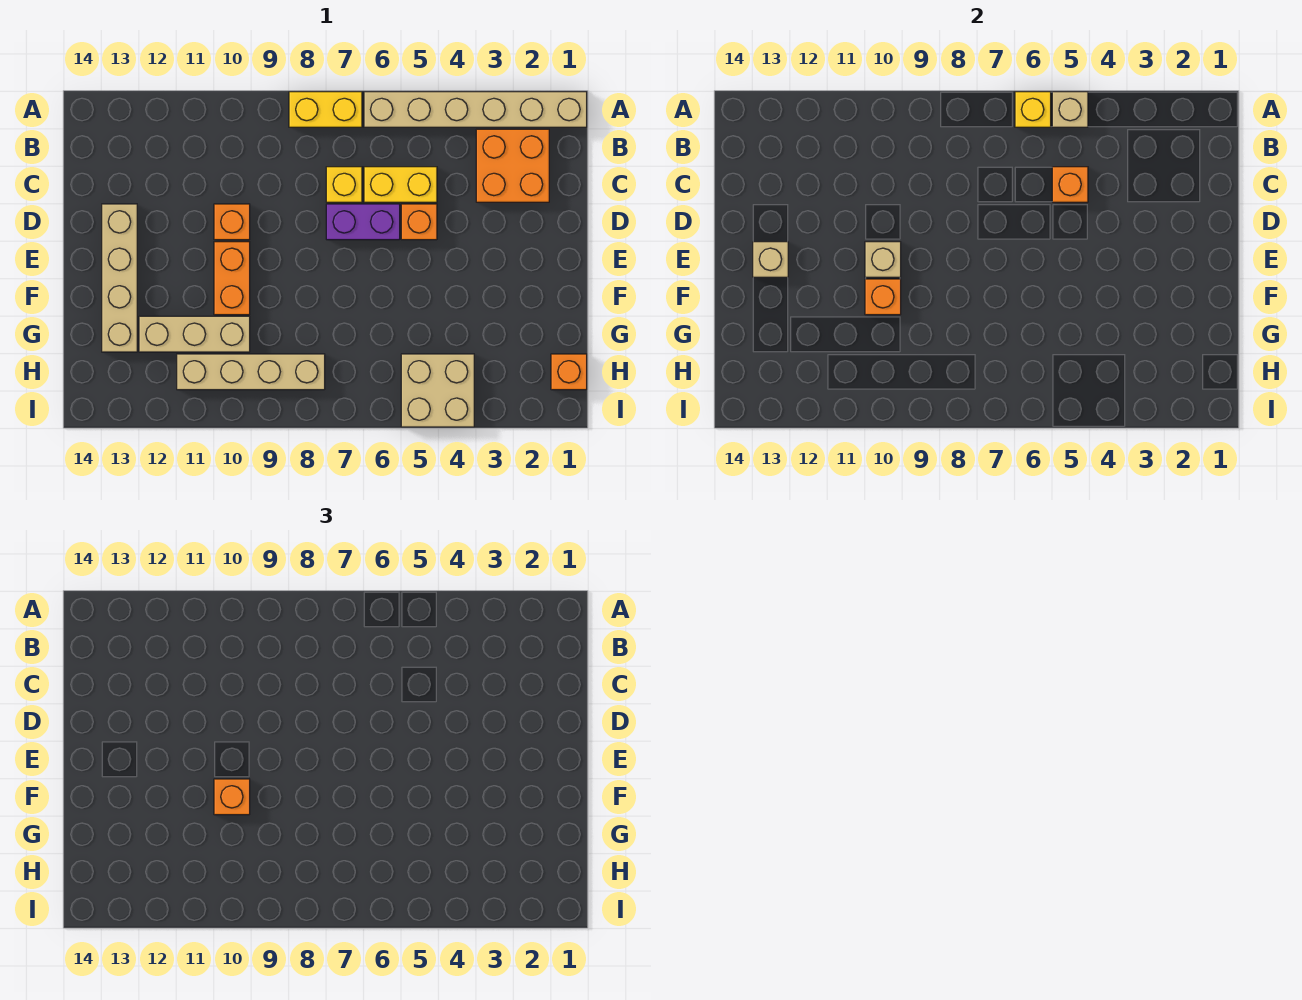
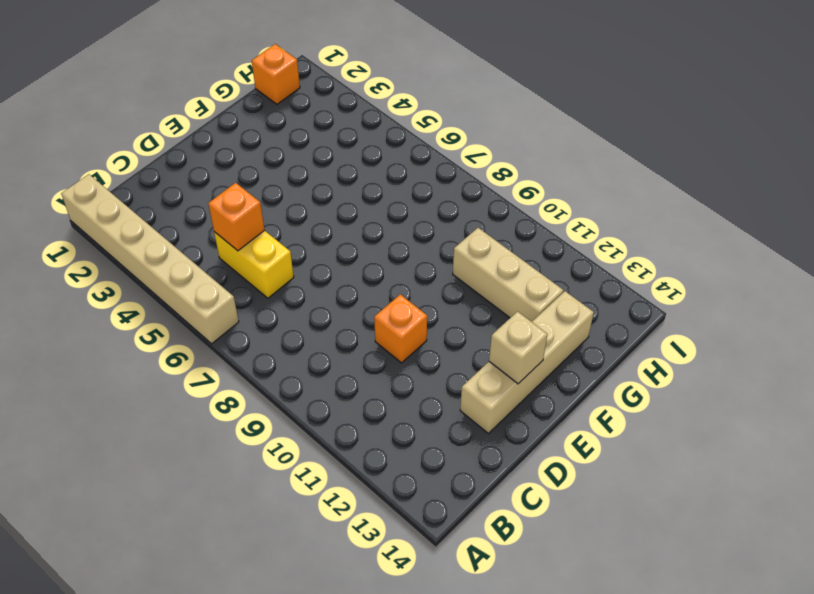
none -> yellow 1x2 brick [289,92,362,127]
none -> orange 2x2 brick [476,129,549,202]
none -> yellow 1x1 brick [326,167,362,202]

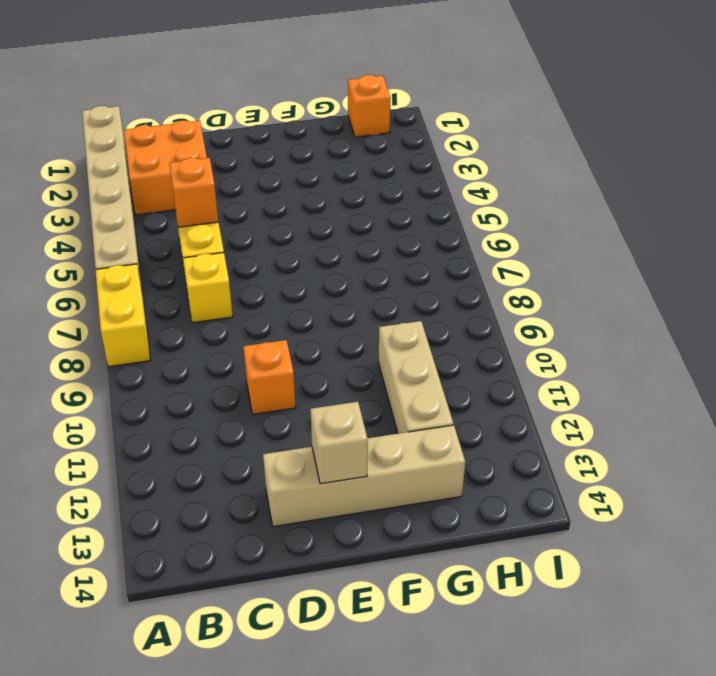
none -> orange 1x1 brick [401,204,437,240]
none -> purple 1x2 brick [326,204,400,240]
none -> orange 1x2 brick [214,242,250,315]

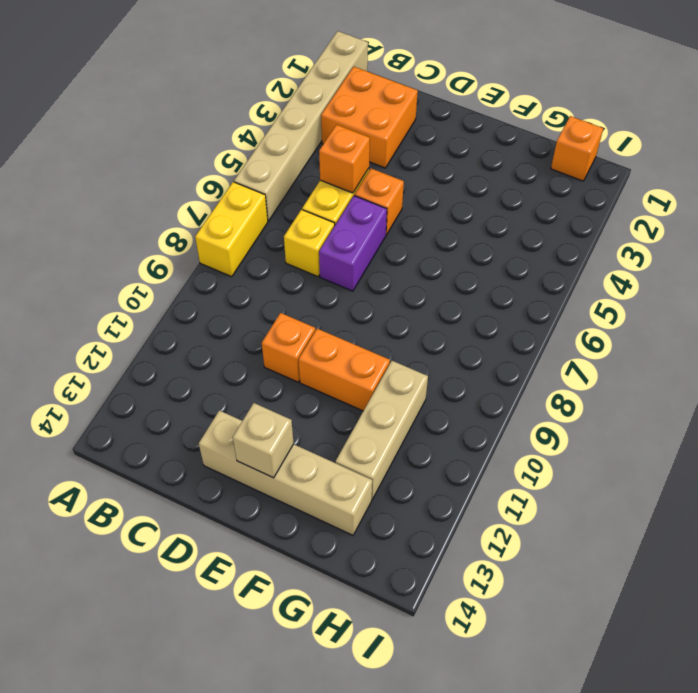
none -> tan 2x2 brick [401,354,474,427]
none -> tan 1x4 brick [177,354,325,390]
none -> tan 1x1 brick [1052,92,1088,127]

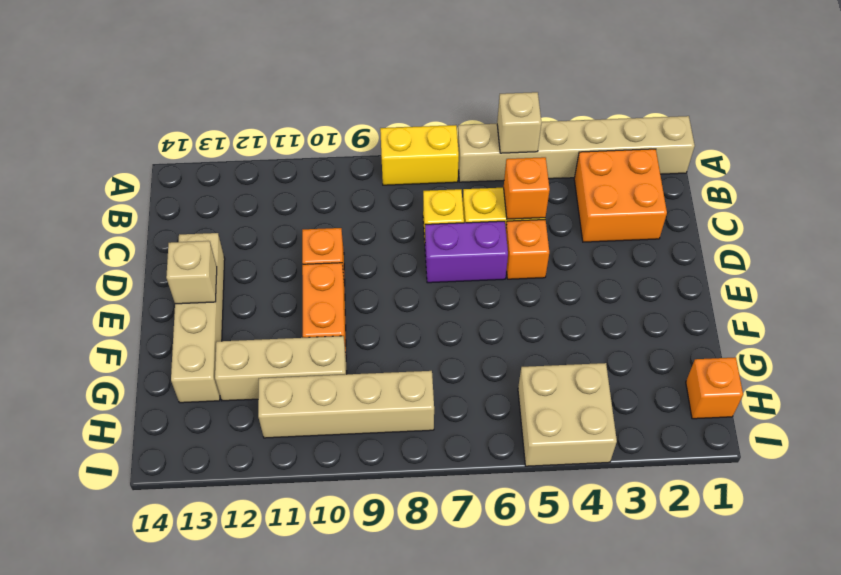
none -> yellow 1x1 brick [1015,92,1051,127]
none -> tan 1x1 brick [865,242,901,277]
none -> orange 1x1 brick [865,279,901,315]

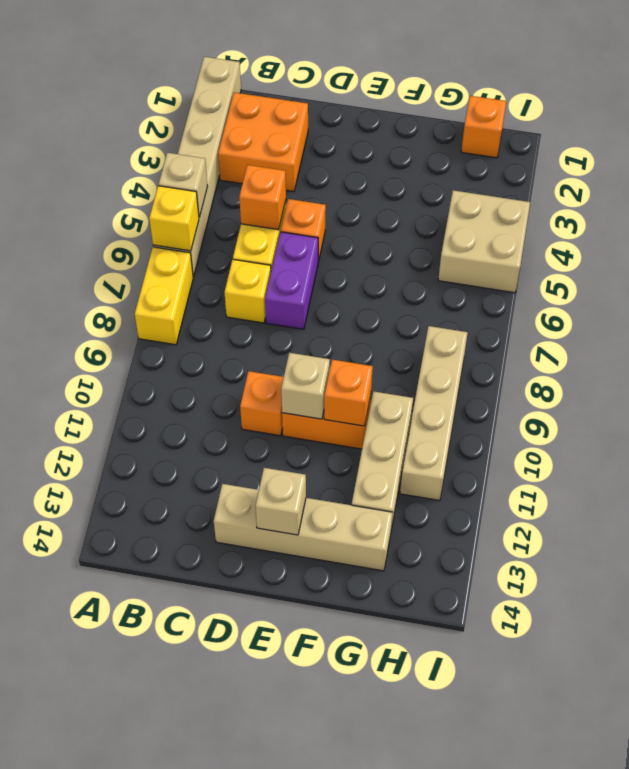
none -> orange 1x1 brick [214,779,250,815]

